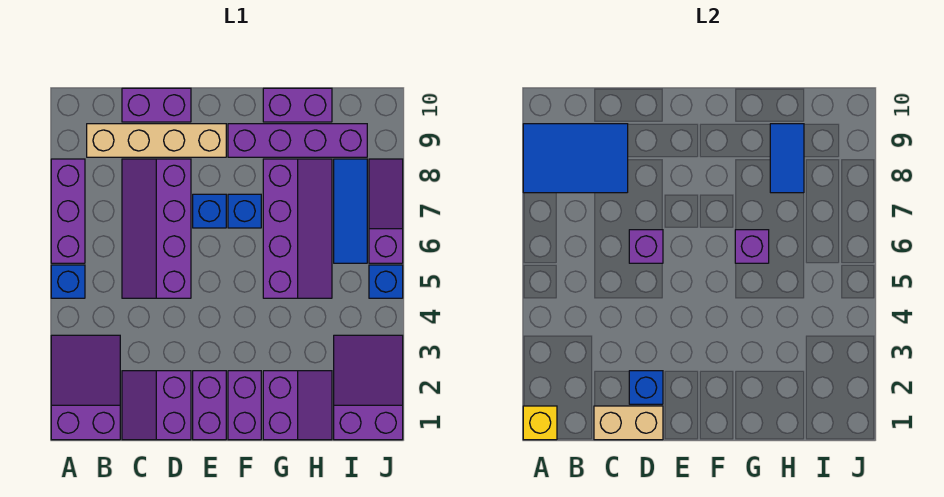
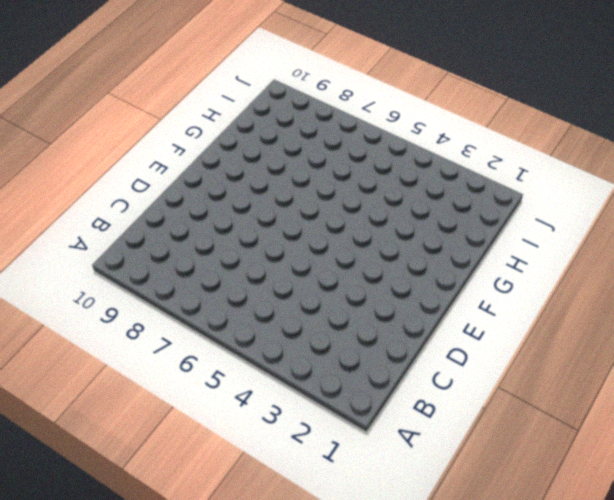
none -> purple 2x3 slope [51,335,120,440]
none -> blue 1x1 brick [51,265,85,298]
none -> purple 1x3 brick [51,159,85,263]

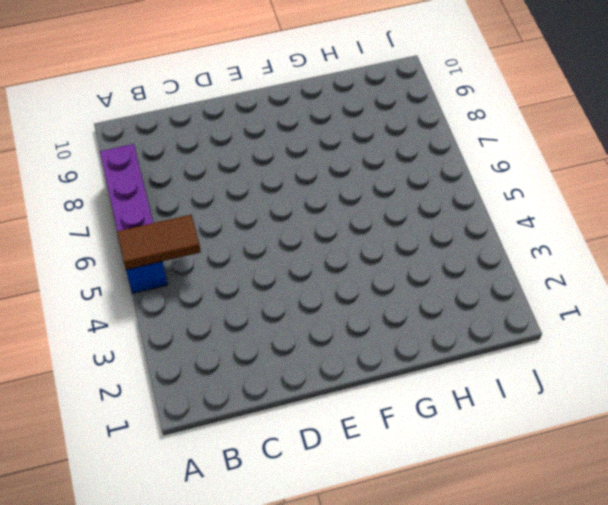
brown 1x2 tile [117,215,201,270] -> none
none -> purple 2x3 slope [51,335,120,440]
none -> tan 1x4 brick [87,124,226,157]
none -> purple 2x2 slope [122,371,191,440]

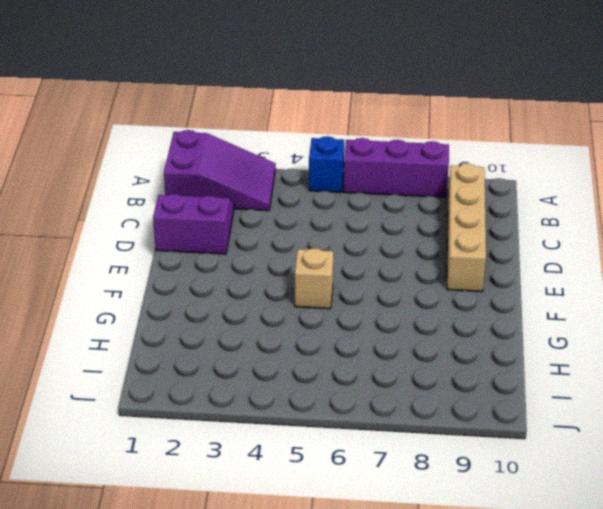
tan 1x1 brick [295,248,333,309] -> none
none -> purple 2x4 slope [122,159,191,298]
none -> purple 1x2 brick [122,88,191,122]
none -> purple 1x2 brick [193,371,226,440]

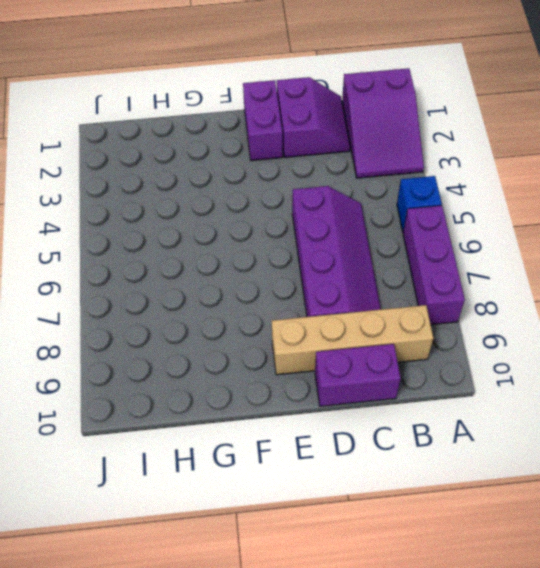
none -> blue 1x1 brick [193,194,226,228]
none -> purple 1x2 brick [228,371,261,440]
none -> blue 1x1 brick [228,194,261,228]

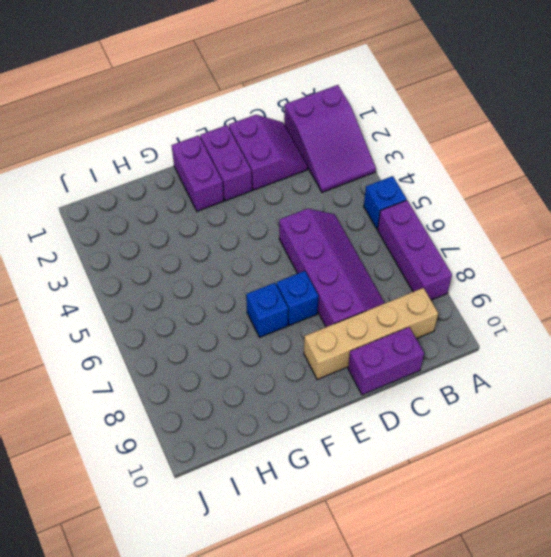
none -> purple 1x4 brick [228,124,367,157]
none -> purple 2x2 slope [263,371,332,440]
none -> purple 2x4 slope [263,159,332,298]

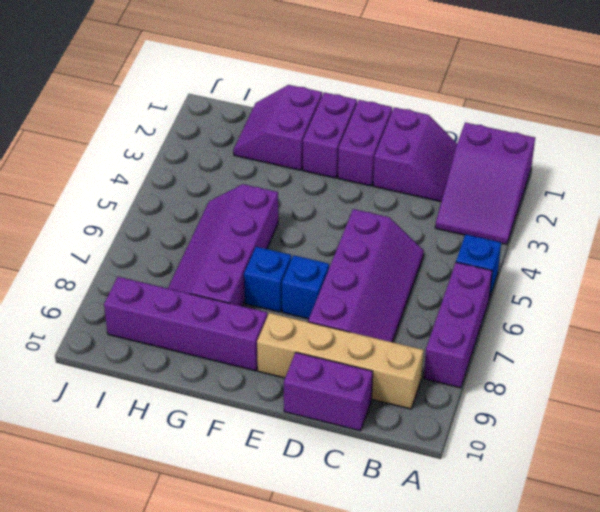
none -> purple 1x2 brick [263,88,332,122]
none -> purple 2x3 slope [334,335,403,440]
none -> blue 1x3 tile [334,159,367,263]

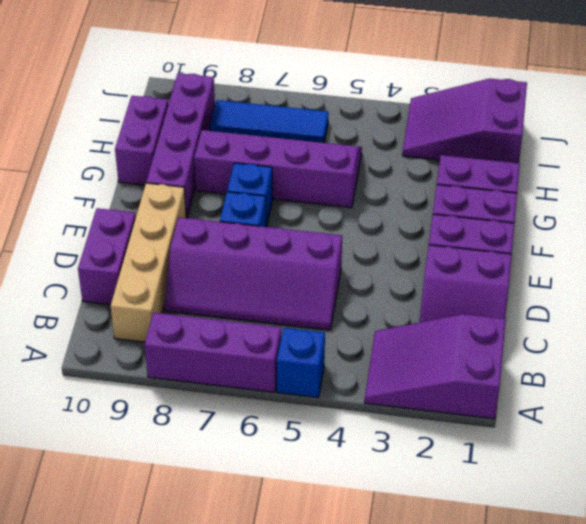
none -> blue 1x1 brick [369,265,403,298]
none -> purple 1x3 slope [369,159,403,263]
none -> yellow 1x1 brick [523,406,557,440]

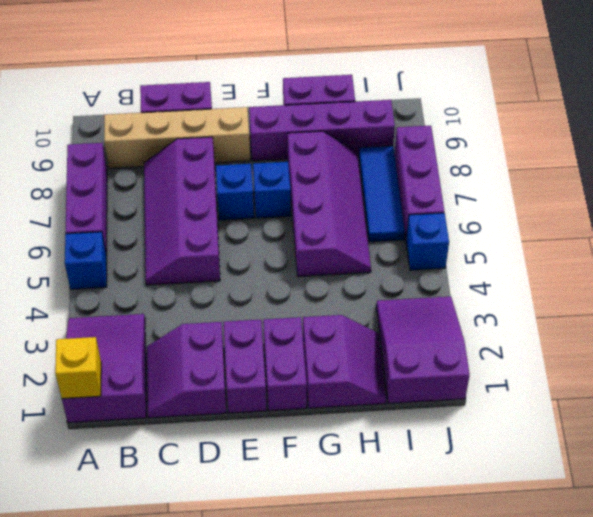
purple 1x3 brick [395,126,444,237] -> purple 1x3 slope [369,159,403,263]
none -> blue 2x3 tile [523,124,628,193]
none -> tan 1x2 brick [594,406,663,440]
none -> blue 1x1 brick [629,371,663,404]

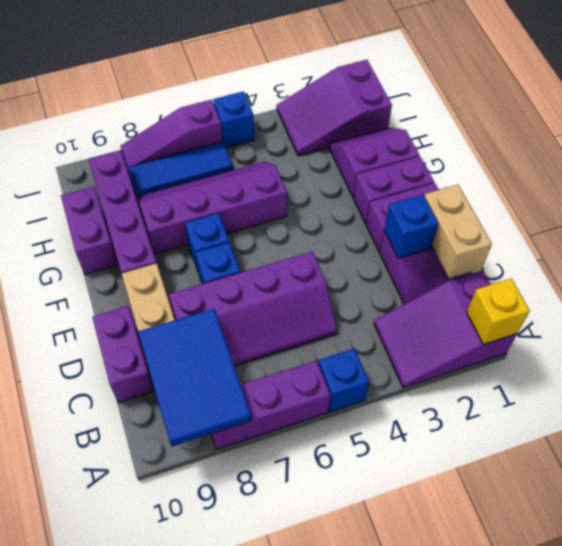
none -> purple 1x1 brick [629,230,663,263]
none -> purple 1x1 brick [735,230,769,263]
none -> blue 1x2 tile [770,124,804,193]

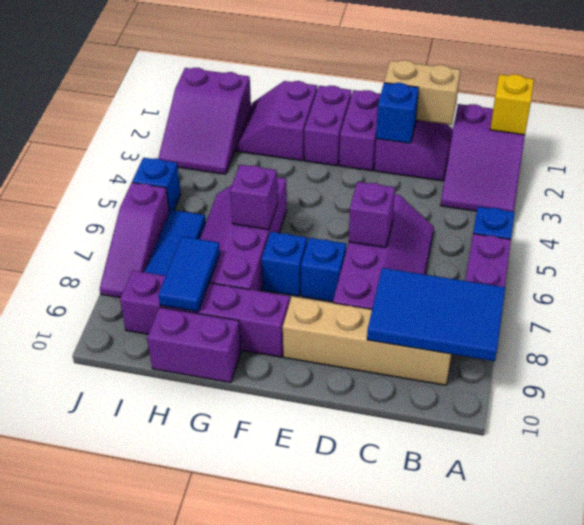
none -> purple 1x2 brick [122,88,191,122]

